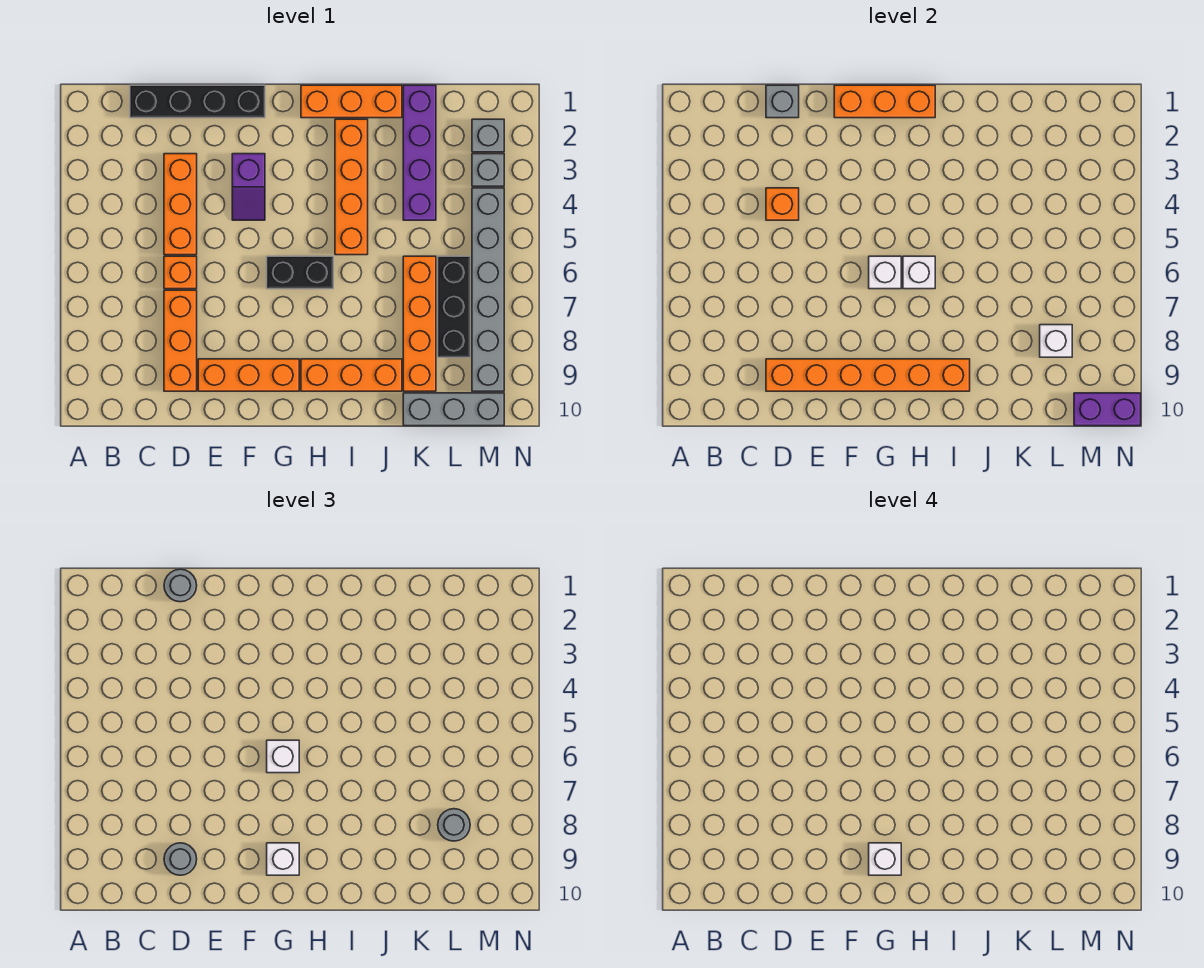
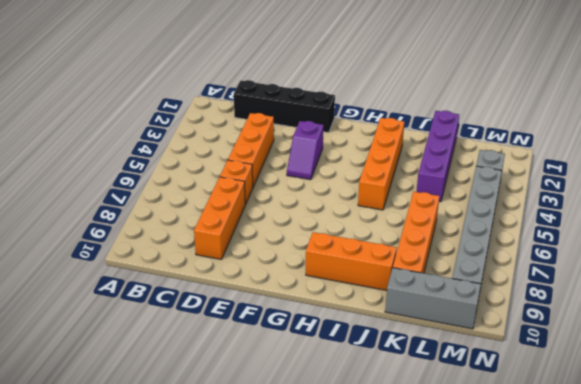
none -> orange 1x3 brick [198,359,299,391]
none -> black 1x2 brick [267,256,333,289]
none -> orange 1x3 brick [301,85,402,118]
none -> black 1x3 brick [438,256,470,357]

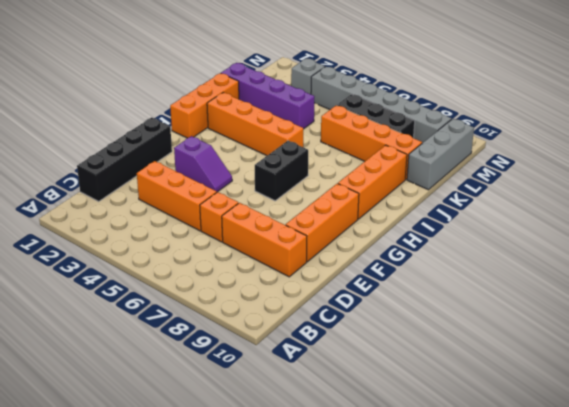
none -> grey 1x1 brick [472,119,504,152]
none -> grey 1x1 brick [766,85,799,118]
none -> orange 1x1 brick [766,188,799,220]
none -> orange 1x6 brick [766,359,970,391]

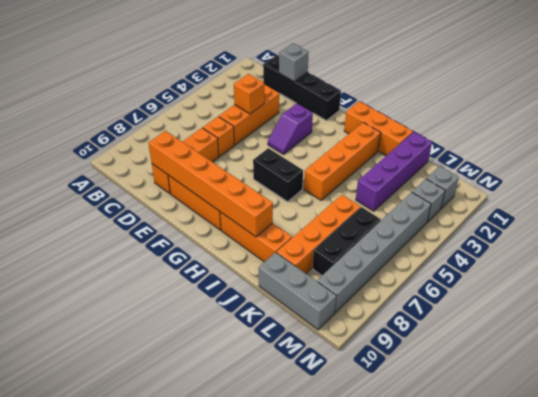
none -> orange 1x3 brick [834,85,935,118]
none -> white 1x1 brick [869,256,901,289]
none -> white 1x1 brick [903,256,935,289]
none -> white 1x1 brick [1040,325,1072,357]

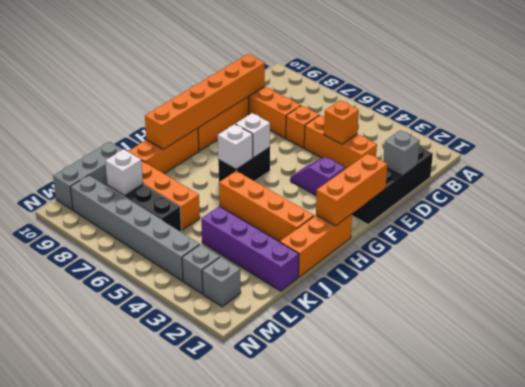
none -> purple 1x2 brick [1074,393,1141,426]
none -> grey 1x1 round brick [164,569,197,602]
none -> grey 1x1 round brick [164,843,197,875]
none -> white 1x1 brick [267,740,299,773]

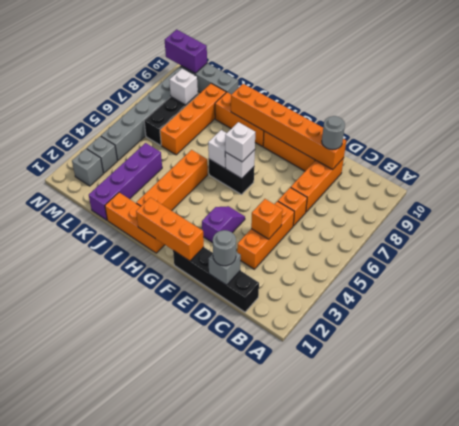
none -> white 1x1 brick [267,843,299,875]
none -> grey 1x1 round brick [438,809,470,841]
none -> white 1x1 brick [869,843,901,875]

